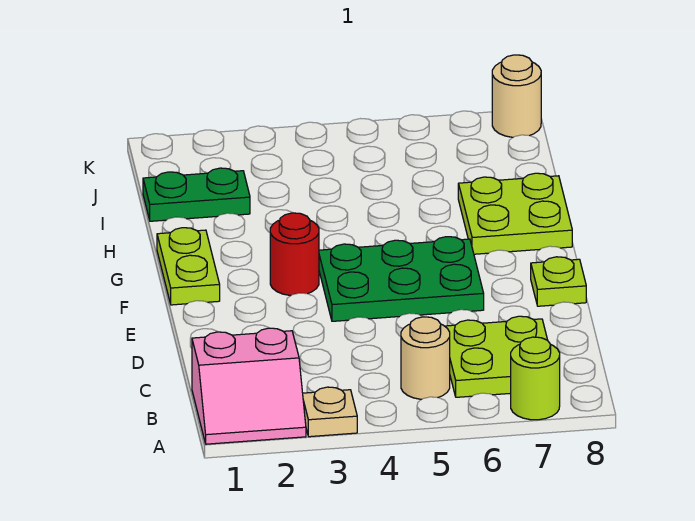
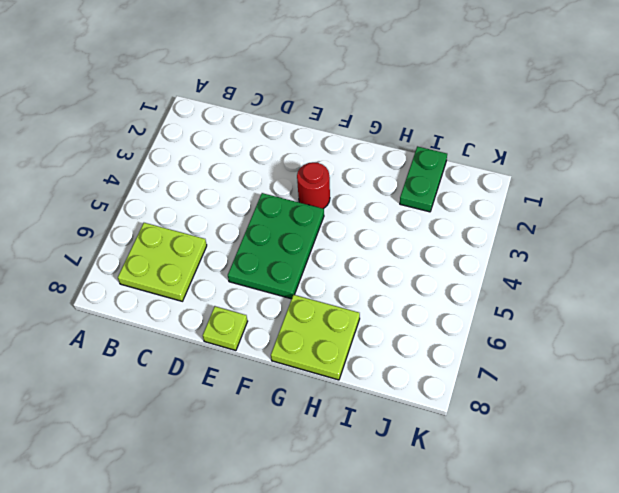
none -> pink 2x2 slope [192,328,306,444]
none -> tan 1x1 plate [303,387,357,437]
none -> lime 1x1 round brick [511,337,560,420]

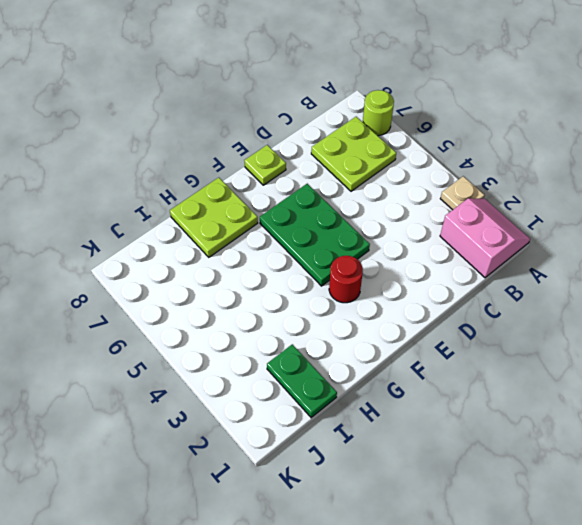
none -> tan 1x1 round brick [401,317,450,399]
none -> lime 1x2 plate [157,228,220,305]
none -> tan 1x1 round brick [492,55,541,137]

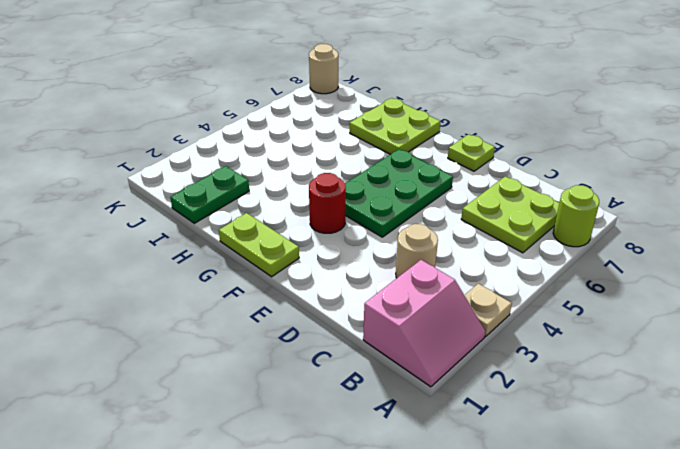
tan 1x1 round brick [396,224,438,278] -> tan 1x1 round brick moved to [401,317,450,399]

